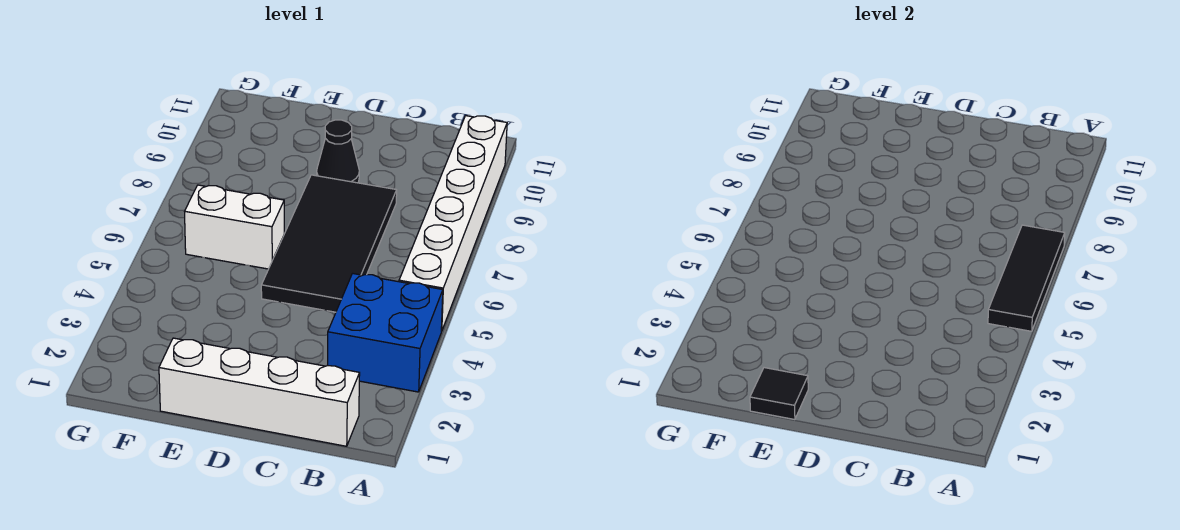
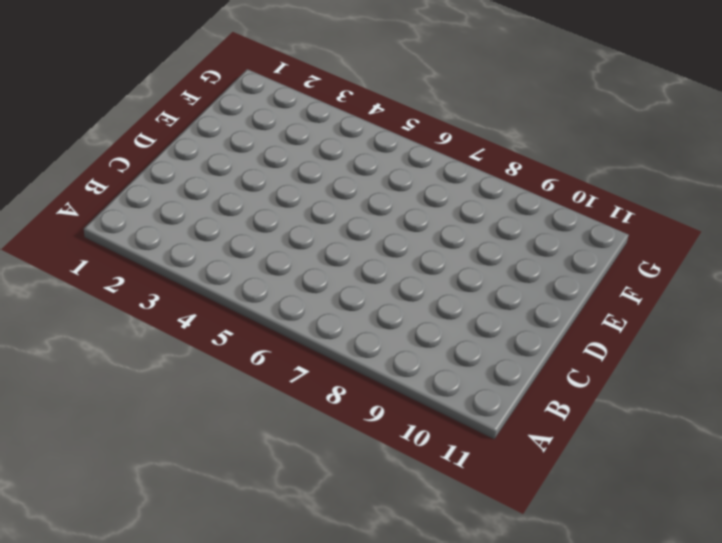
none -> blue 2x2 brick [327,274,443,392]
none -> white 1x6 brick [399,116,507,331]

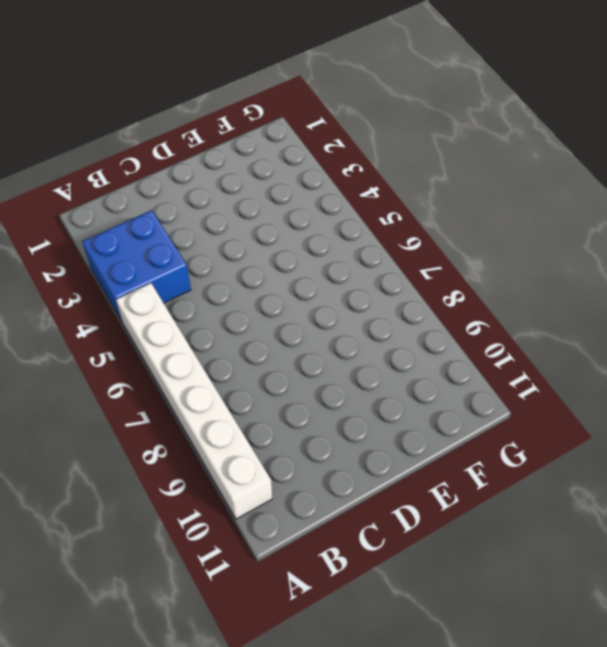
none -> white 1x4 brick [159,338,360,446]
none -> black 2x4 tile [261,175,397,312]

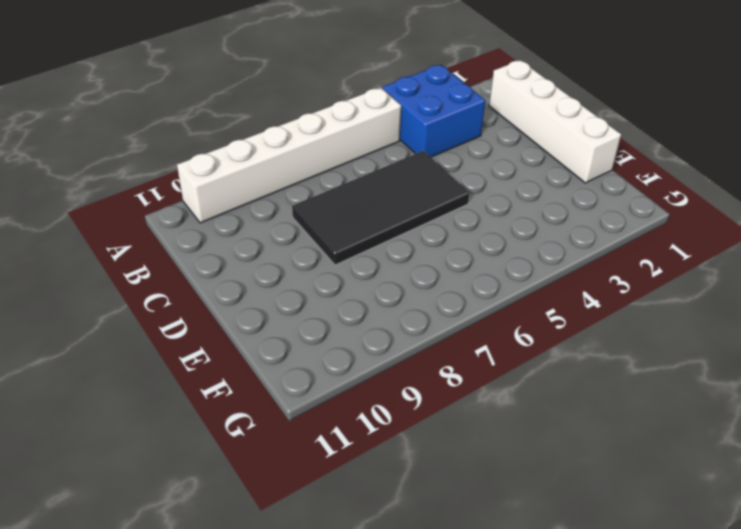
none -> black 1x1 cone [317,120,359,183]
none -> white 1x2 brick [185,185,284,269]

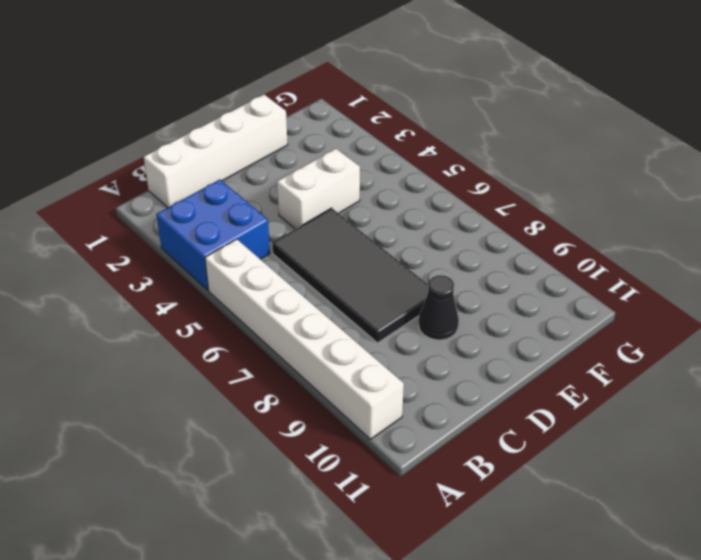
white 1x2 brick [277,148,360,229] -> white 1x2 brick moved to [185,185,284,269]
none -> black 1x3 tile [988,225,1065,331]
none -> black 1x1 tile [750,368,808,420]

